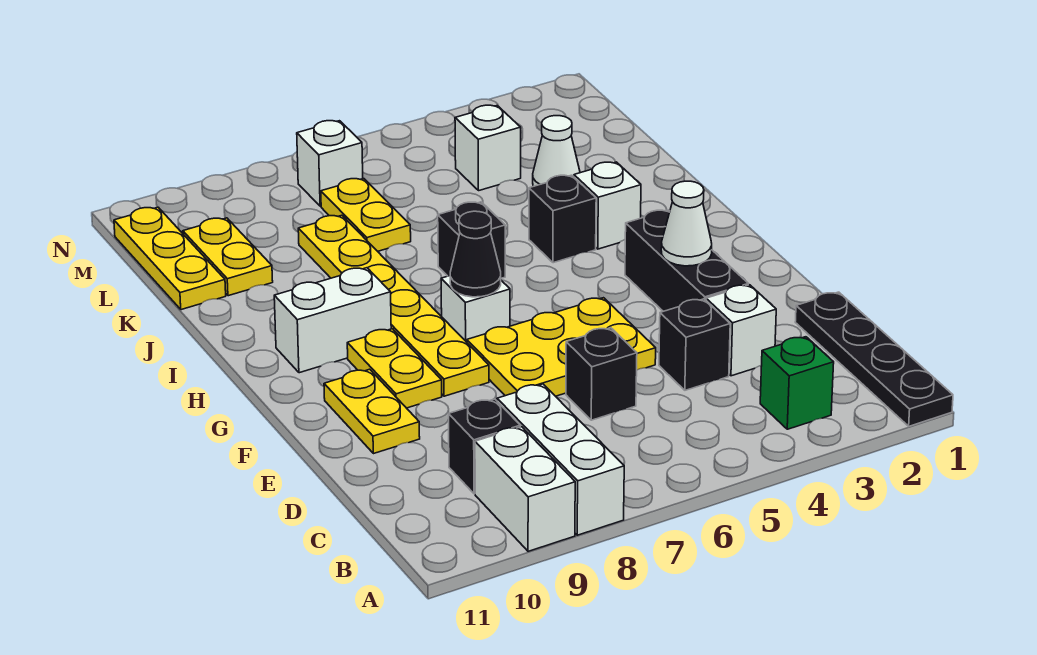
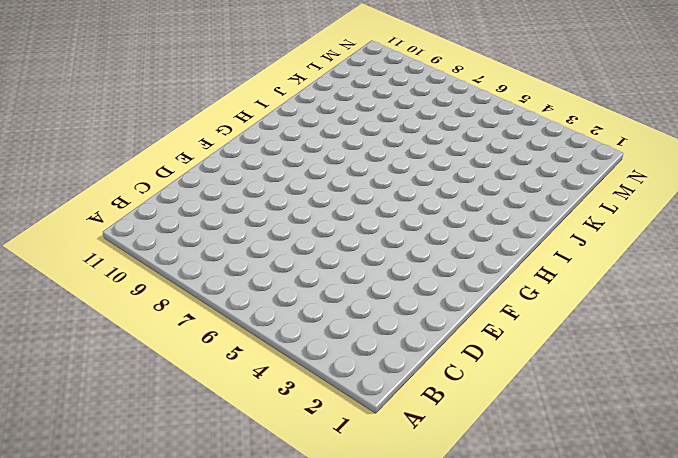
none -> black 1x4 plate [795,292,953,426]
none -> white 1x3 brick [497,384,624,535]
none -> white 1x2 brick [475,427,575,551]

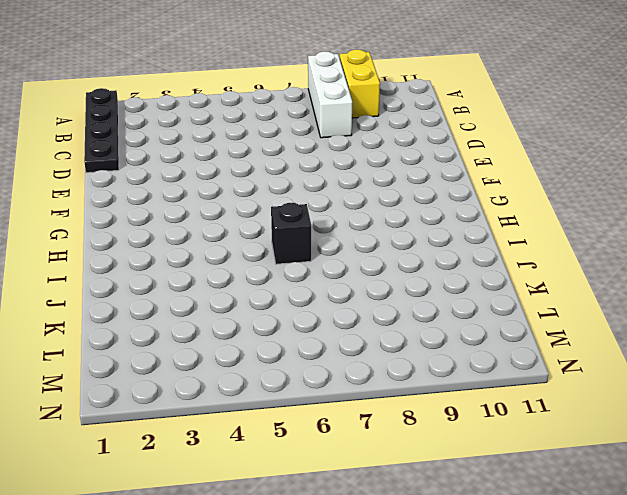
yellow 1x2 brick [340,49,380,118] -> white 1x2 brick [475,427,575,551]
none -> green 1x1 brick [760,337,834,429]
none -> black 1x1 brick [449,399,520,494]
none -> white 1x1 brick [706,285,776,376]

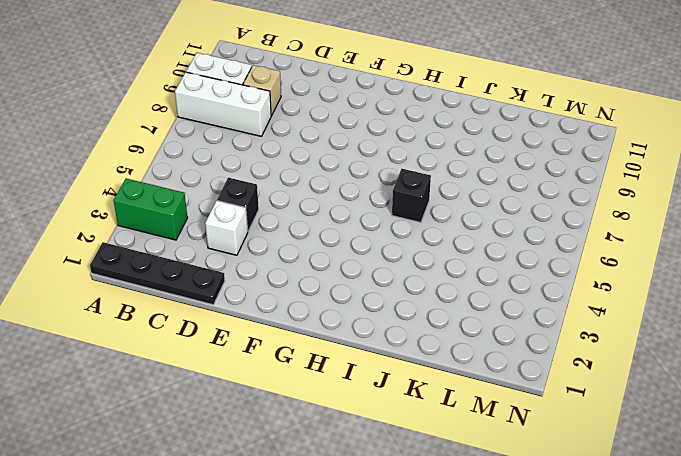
green 1x2 brick [114,179,188,240] -> green 1x1 brick [760,337,834,429]
tan 1x1 brick [243,65,281,116] -> black 1x1 brick [449,399,520,494]
none -> black 1x1 brick [566,328,637,420]
none -> black 1x3 brick [625,210,748,311]
none -> yellow 2x3 plate [467,298,656,396]

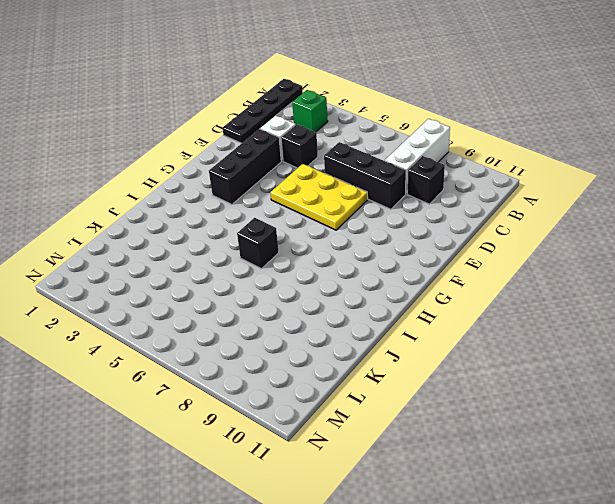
black 1x3 brick [324,142,406,209] -> black 1x1 brick [566,328,637,420]
none -> white 1x2 brick [475,427,575,551]
none -> yellow 1x2 plate [324,369,420,454]
none -> yellow 1x6 plate [298,215,489,396]

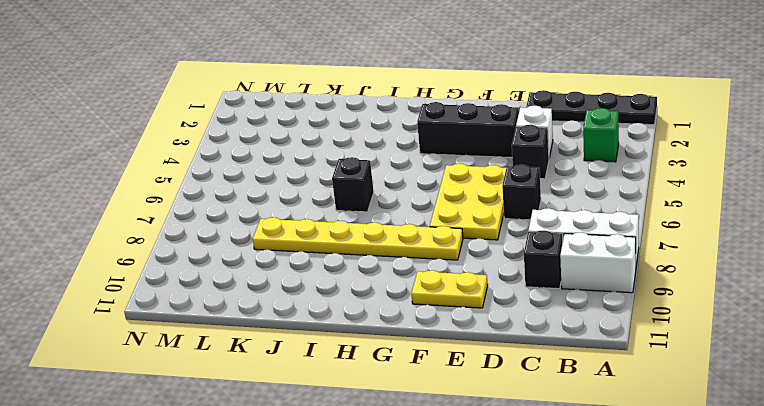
none -> yellow 1x2 plate [347,329,442,408]
none -> white 1x1 brick [441,276,510,342]
none -> white 1x2 brick [274,268,391,373]

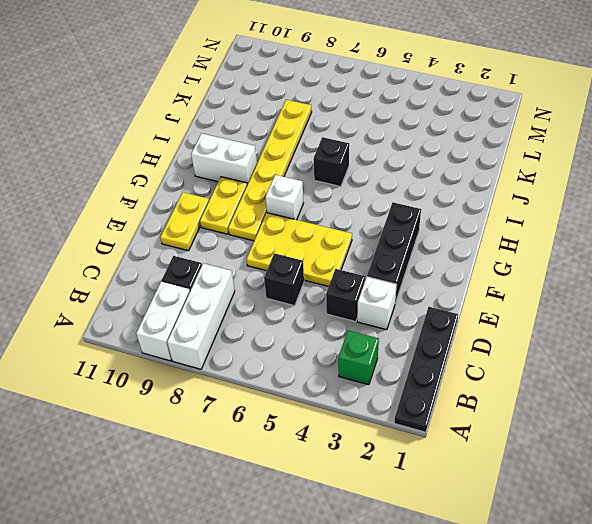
none -> white 1x1 brick [574,162,641,249]
none -> black 1x1 brick [529,175,596,263]
none -> white 1x1 cone [533,116,580,186]

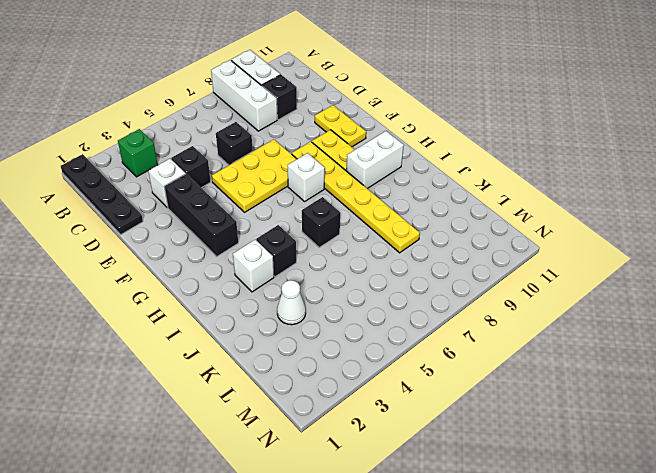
none -> yellow 1x2 plate [321,179,411,251]
none -> yellow 1x2 plate [183,218,273,296]
none -> yellow 1x3 plate [114,207,226,310]

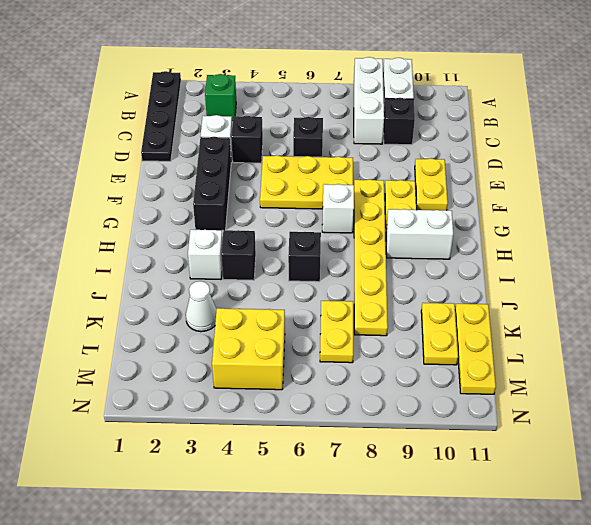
yellow 2x2 brick [212,308,285,390] -> white 1x1 brick [455,105,521,191]
none -> white 1x1 brick [297,121,363,206]
none -> white 1x1 cone [661,181,712,266]
none -> black 1x1 cone [450,211,501,297]

